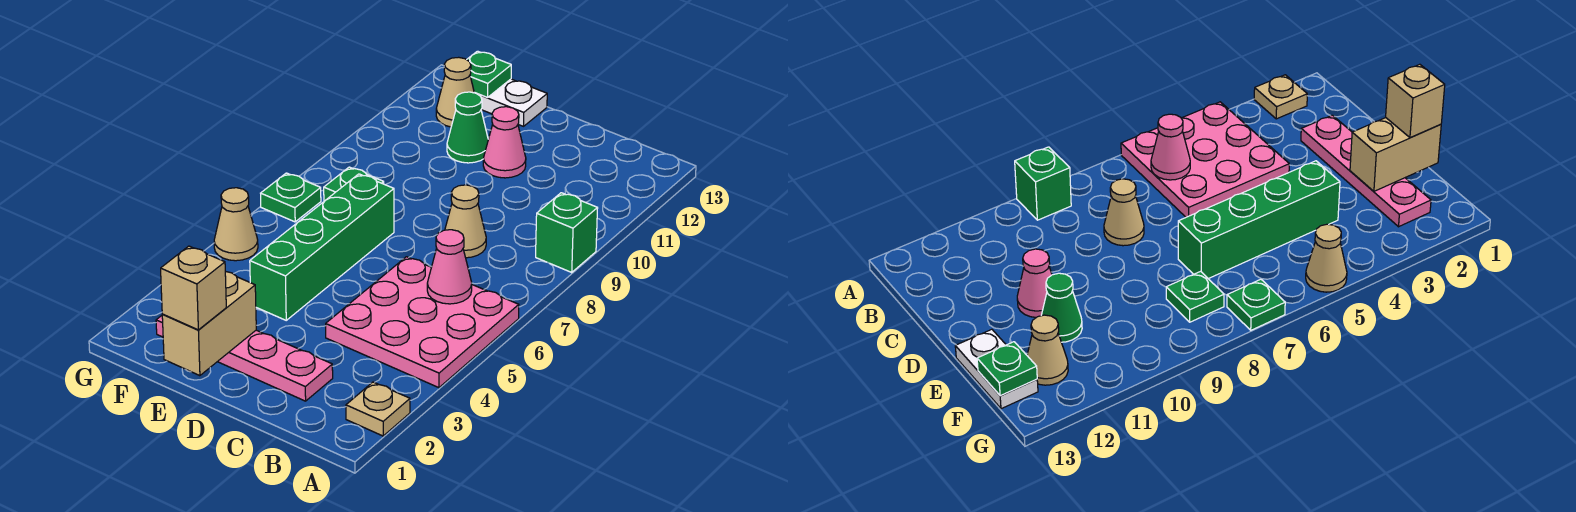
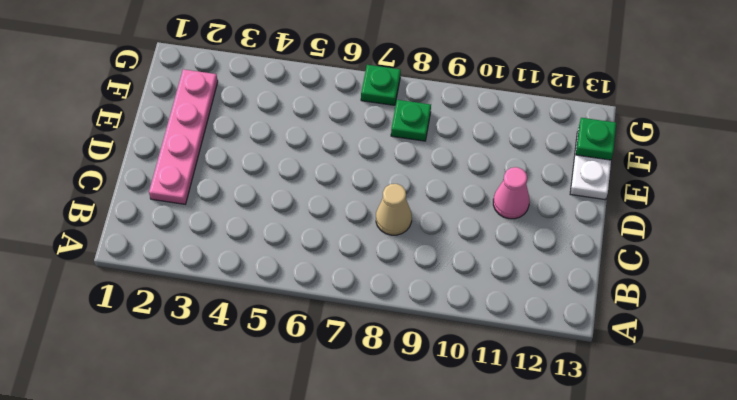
none -> tan 1x1 plate [346,382,410,436]
none -> pink 3x3 plate [326,257,519,388]
none -> green 1x1 brick [536,193,598,272]

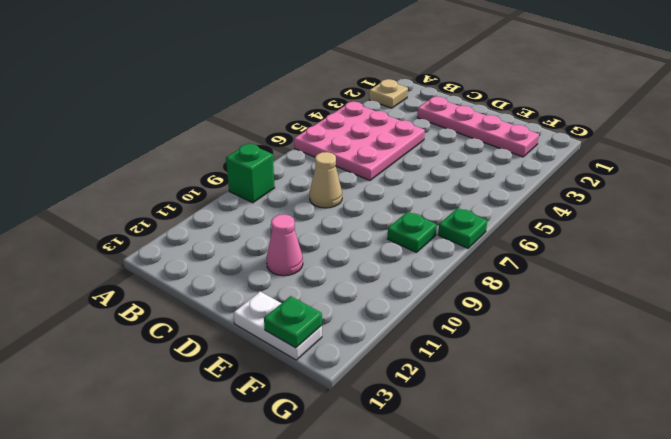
none -> green 1x4 brick [250,174,394,320]
none -> green 1x1 cone [447,92,488,163]
none -> tan 1x1 cone [436,57,474,127]

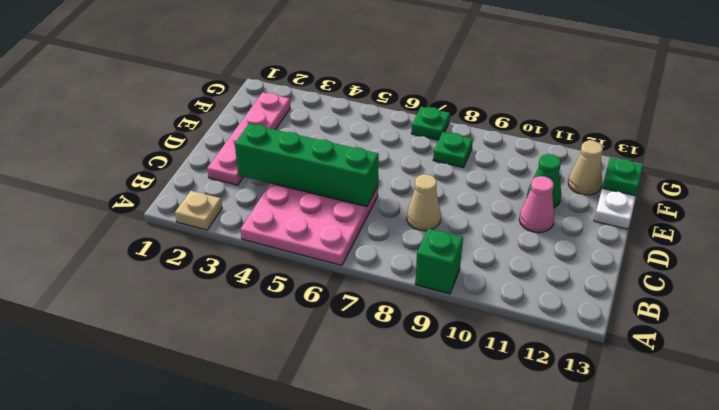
green 1x4 brick [235,124,379,207] -> green 1x4 brick moved to [250,174,394,320]
none -> tan 1x1 cone [214,188,258,261]
none -> pink 1x1 cone [427,230,472,304]
none -> tan 1x2 brick [162,271,256,376]

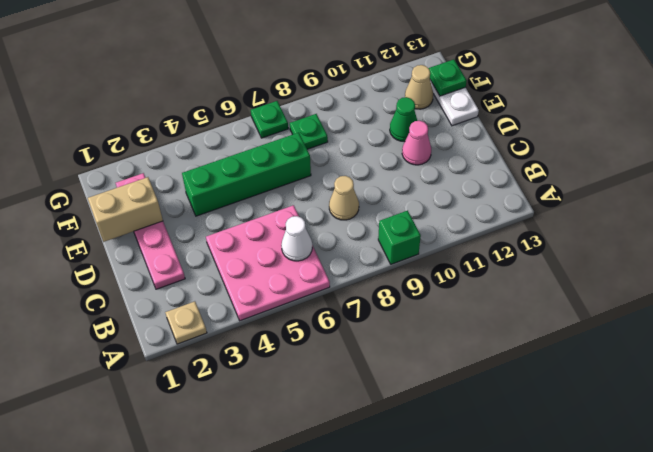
white 1x1 cone [281,216,312,261] -> pink 1x1 cone [427,230,472,304]
none -> tan 1x1 cone [214,188,258,261]
none -> tan 1x1 brick [161,246,226,330]

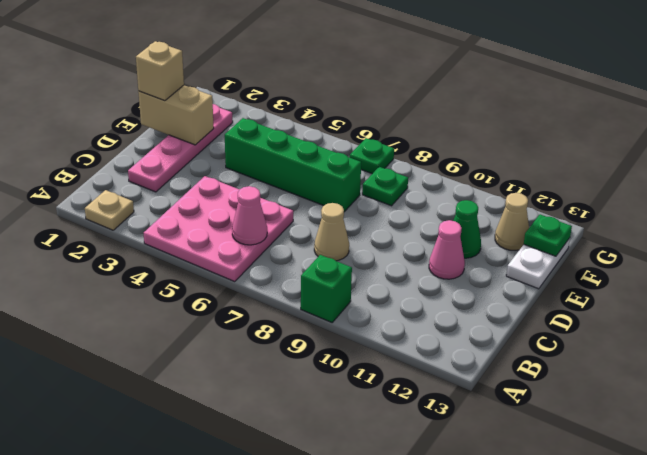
none -> tan 1x1 cone [214,188,258,261]

